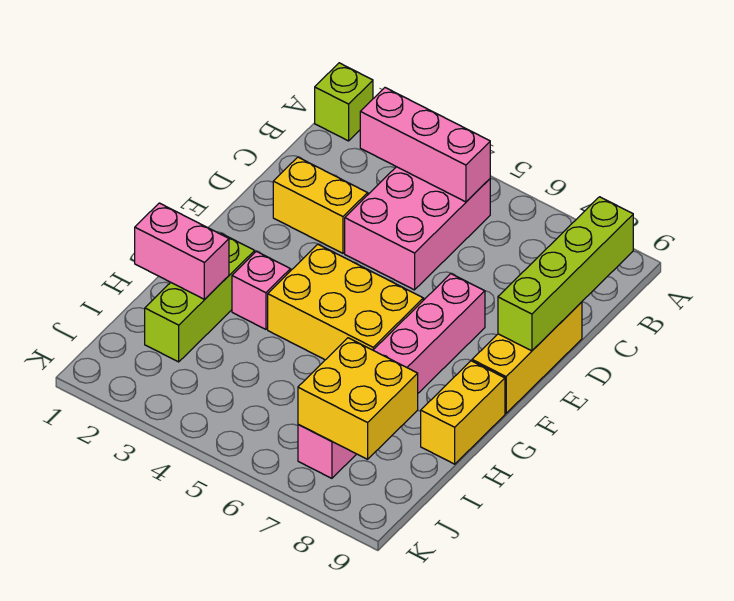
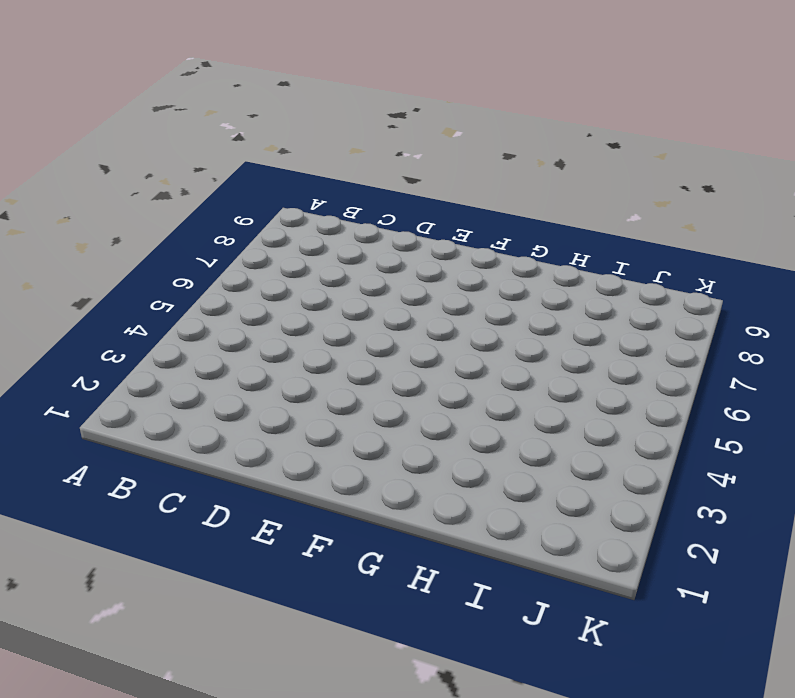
none -> lime 1x1 brick [315,63,373,141]
none -> pink 2x3 brick [345,167,490,290]
none -> yellow 1x2 brick [273,157,368,253]

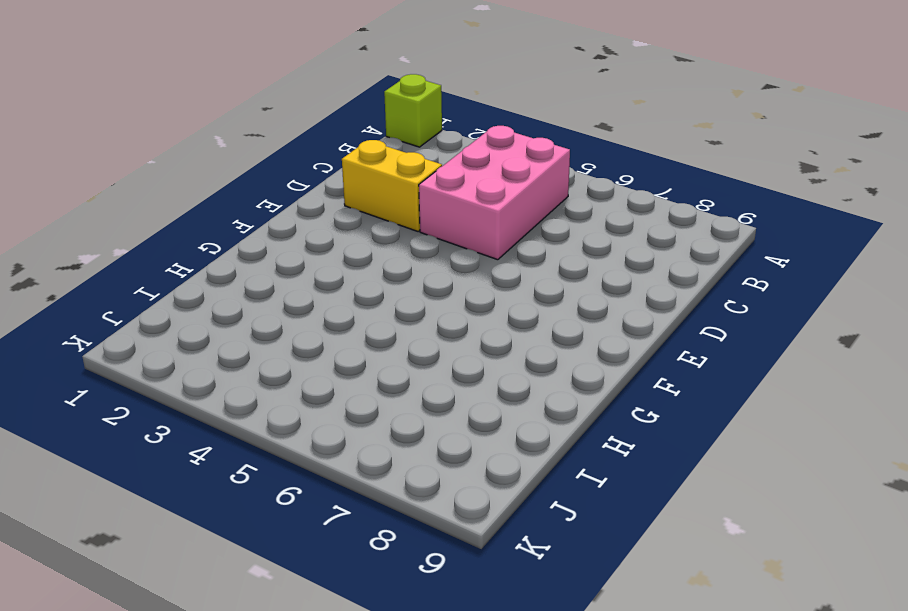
none -> yellow 1x3 brick [472,302,582,413]
none -> pink 1x6 brick [298,274,485,478]
none -> yellow 2x3 brick [268,245,423,360]

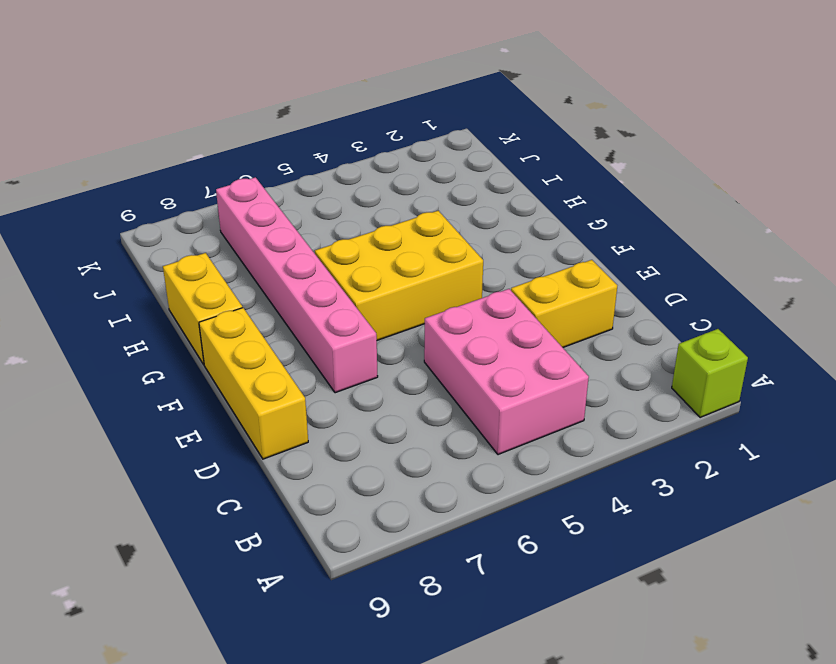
none -> lime 1x3 brick [145,233,255,362]
none -> pink 1x1 brick [232,252,290,329]
none -> pink 1x3 brick [360,88,490,202]

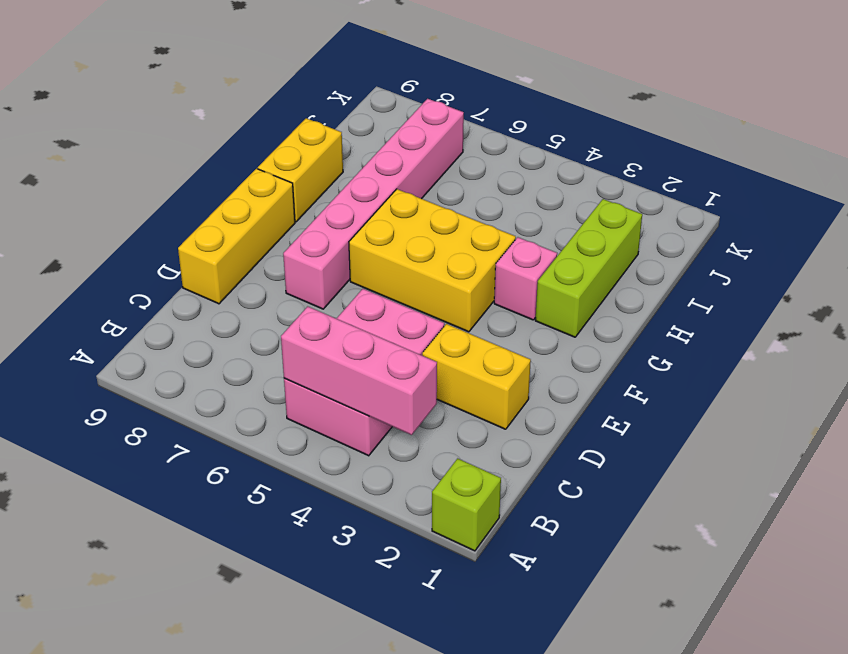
none -> lime 1x4 brick [498,197,633,351]
none -> pink 1x2 brick [135,203,229,299]
none -> yellow 2x2 brick [298,338,418,459]

